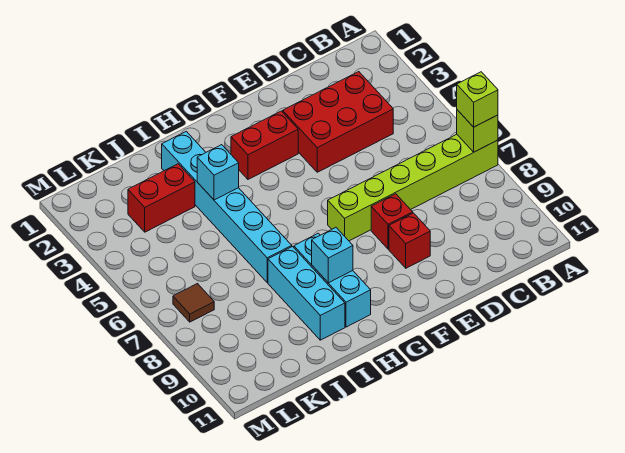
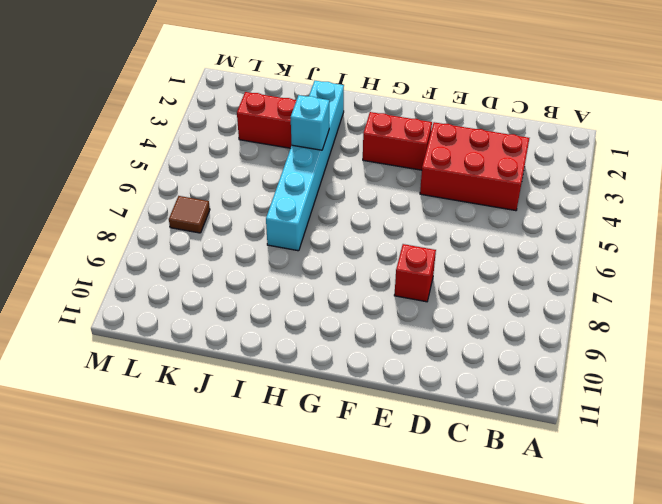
none -> lime 1x6 brick [328,134,498,241]
none -> red 1x1 brick [389,213,430,268]
none -> cyan 1x3 brick [294,233,371,327]

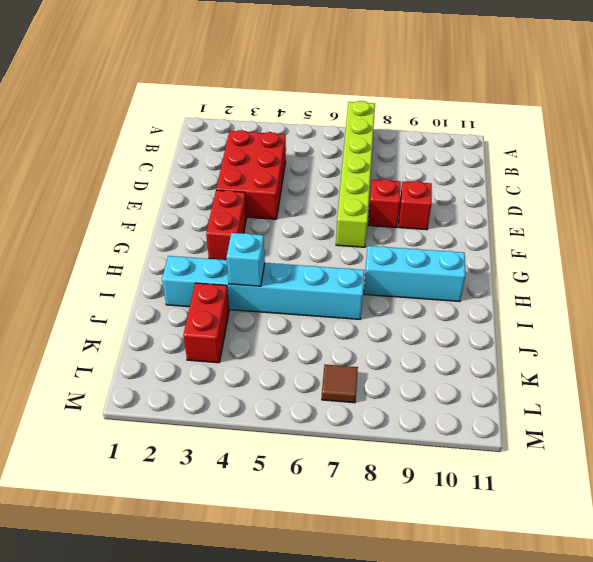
none -> cyan 1x3 brick [268,247,345,340]
none -> lime 1x1 brick [457,110,498,152]
none -> cyan 1x1 brick [312,228,353,283]

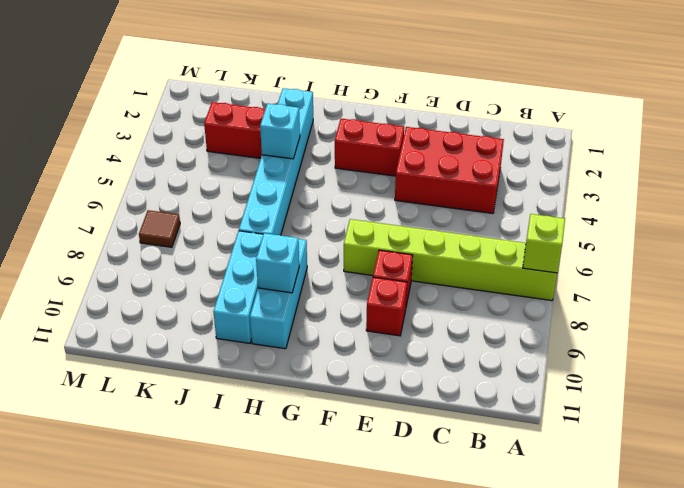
none -> lime 1x1 brick [457,72,498,127]

